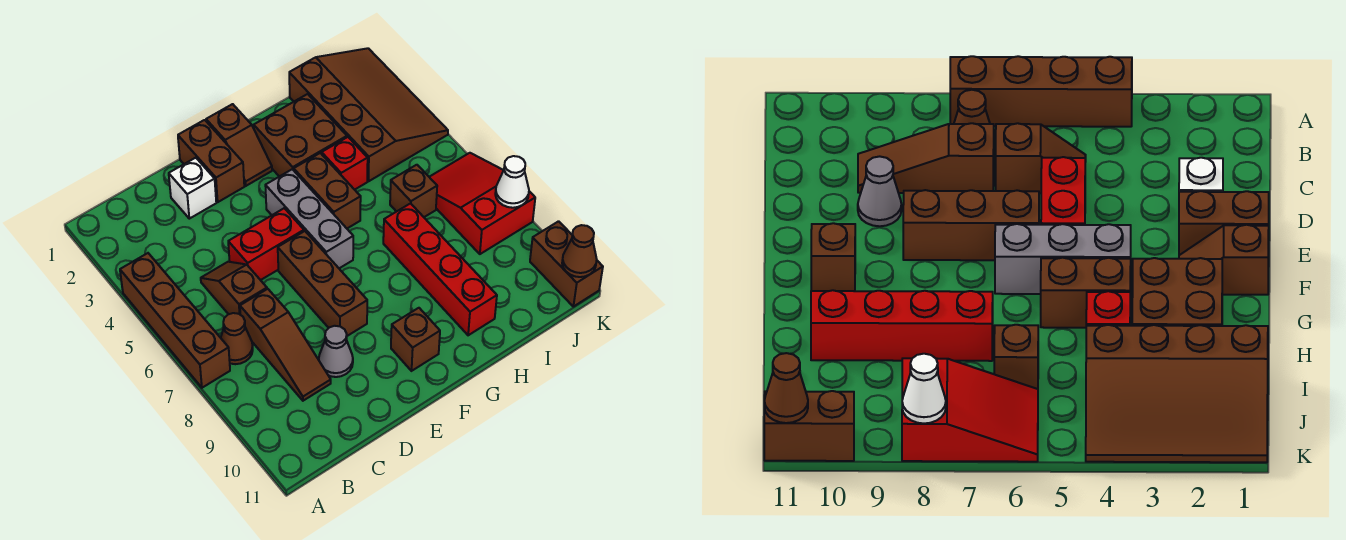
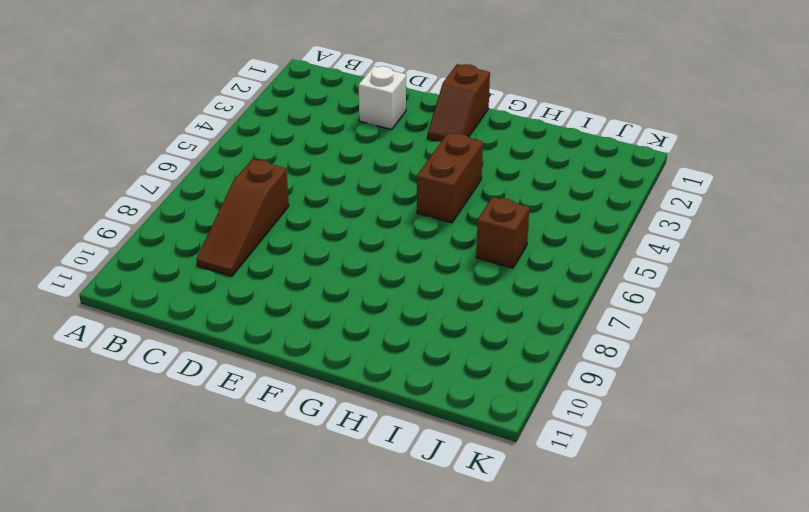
none -> brown 1x4 brick [120,253,230,388]
none -> brown 1x1 cone [221,313,253,364]
none -> brown 1x2 slope [201,262,267,314]

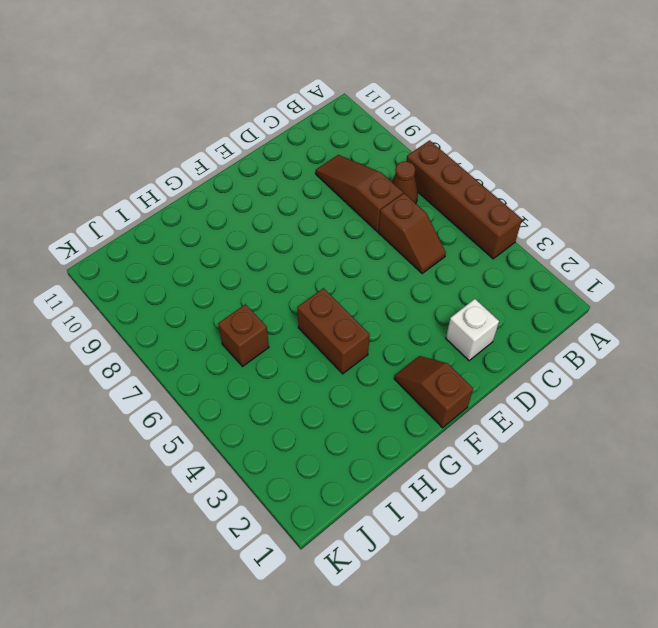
none -> red 1x2 brick [228,208,304,280]
none -> grey 1x1 cone [319,326,353,377]
none -> brown 1x2 brick [178,120,244,202]

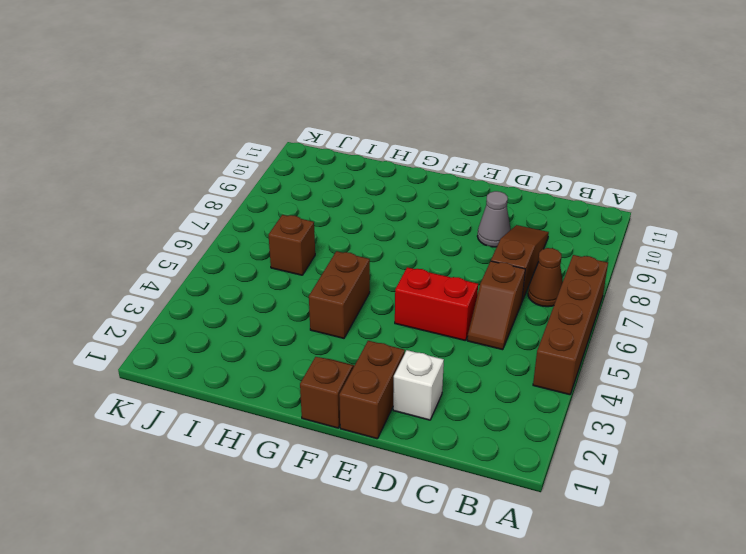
none -> brown 1x3 brick [278,231,367,336]
none -> grey 1x3 brick [265,169,353,268]
none -> brown 1x1 brick [391,308,440,371]

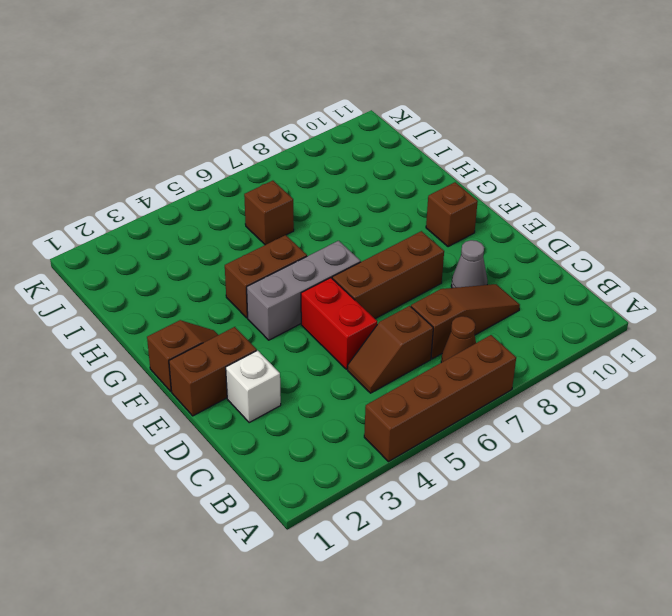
none -> brown 2x2 brick [254,94,347,177]
none -> red 1x1 brick [322,137,368,190]
none -> red 1x4 brick [383,203,497,335]

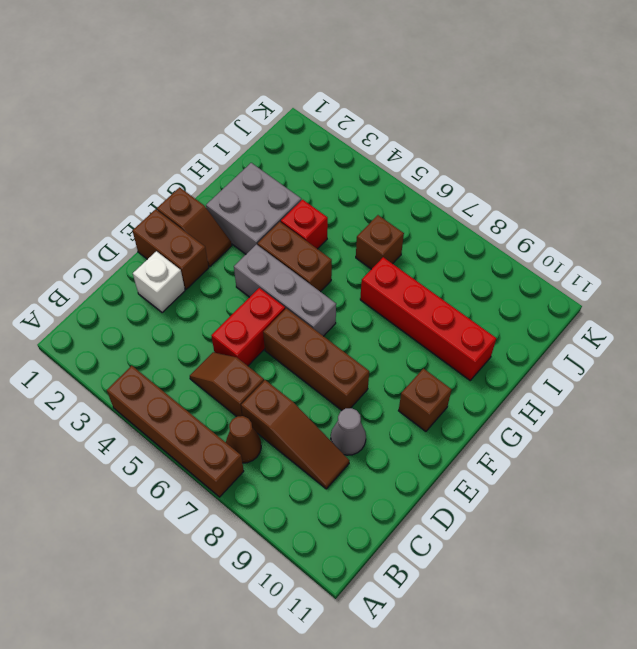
grey 2x2 brick [206,163,301,254] -> brown 2x2 brick [254,94,347,177]
none -> brown 3x4 slope [289,48,448,181]
none -> red 2x3 slope [430,153,535,254]
none -> brown 1x2 brick [530,221,603,307]

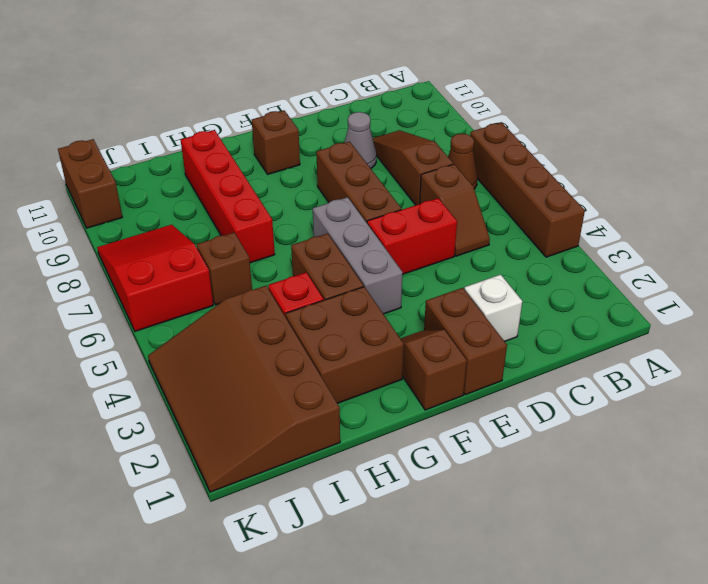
red 2x3 slope [97,225,213,331] -> red 2x3 slope turned to [430,153,535,254]
none -> white 1x1 cone [495,156,529,208]
none -> brown 1x1 cone [562,225,597,277]

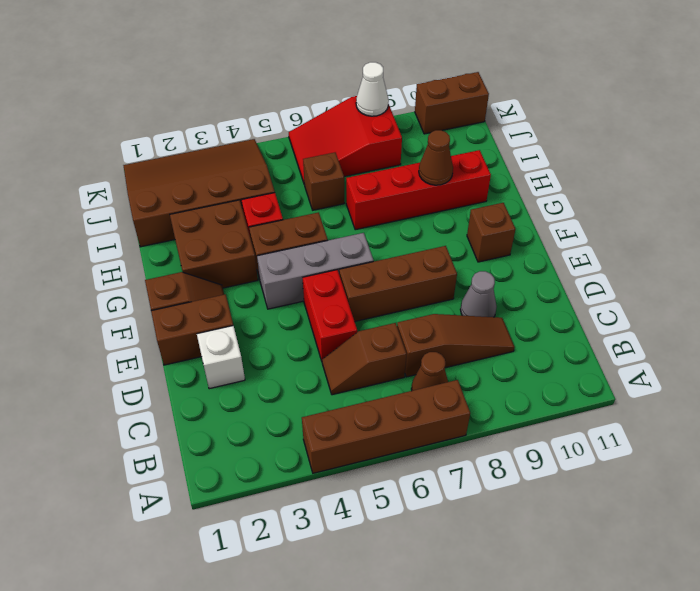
brown 1x1 cone [419,130,453,185] -> brown 1x1 cone moved to [562,225,597,277]

